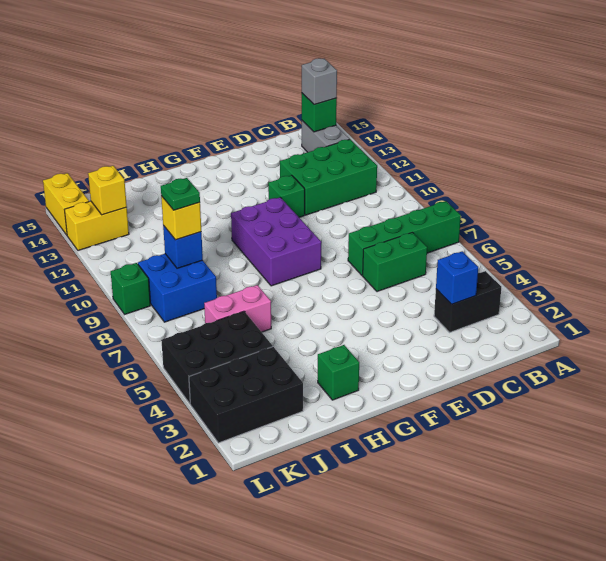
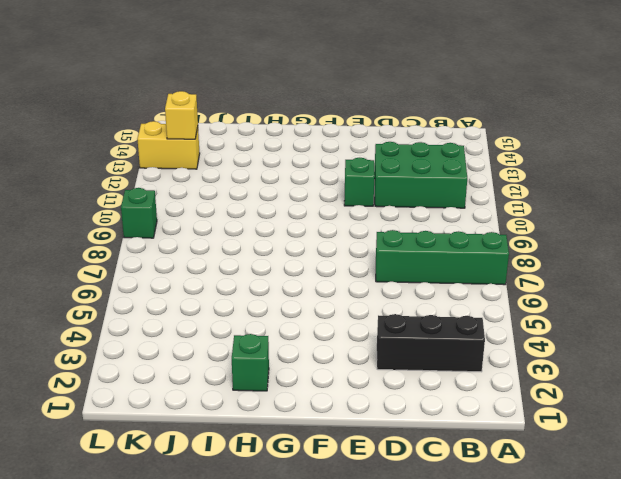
black 1x3 brick [377,314,485,372] -> black 1x2 brick [434,271,501,332]
none -> grey 1x2 brick [302,121,350,152]
none -> green 1x2 brick [363,232,427,292]
none -> purple 2x3 brick [231,197,321,286]

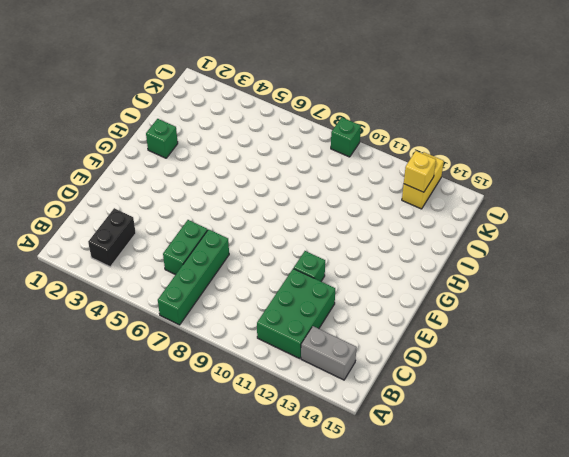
none -> purple 2x3 brick [231,197,321,286]
none -> pink 1x2 brick [204,285,271,332]
none -> black 2x3 brick [189,347,303,443]

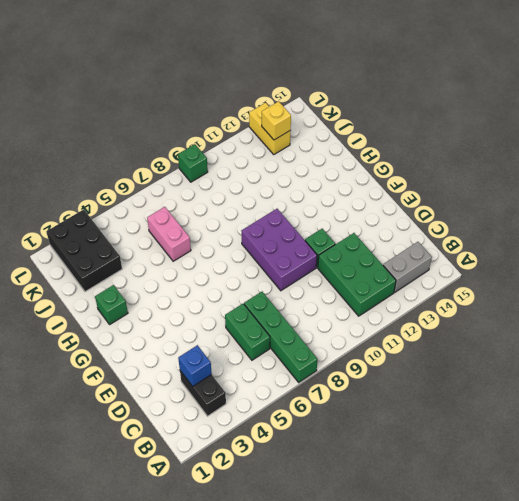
purple 2x3 brick [242,209,317,291] -> purple 2x3 brick turned to [231,197,321,286]
none -> black 2x3 brick [161,311,273,404]
none -> blue 2x2 brick [138,254,217,322]
none -> yellow 1x2 brick [43,173,89,235]

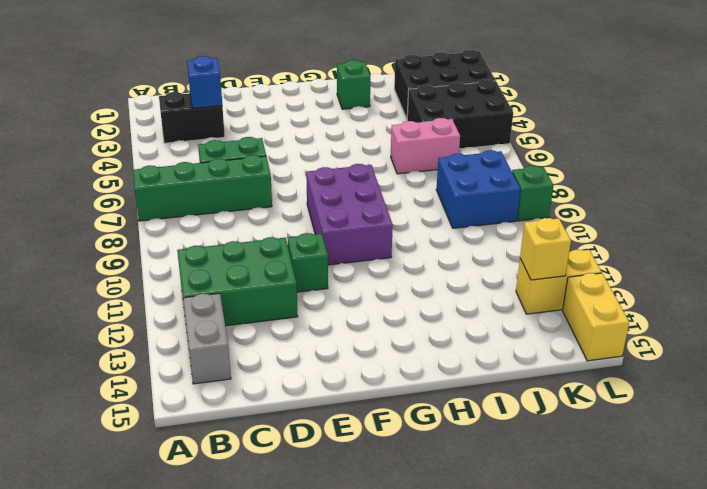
none -> green 1x1 brick [302,93,337,132]
none -> blue 1x1 brick [163,226,203,268]
none -> grey 1x1 brick [302,58,337,105]

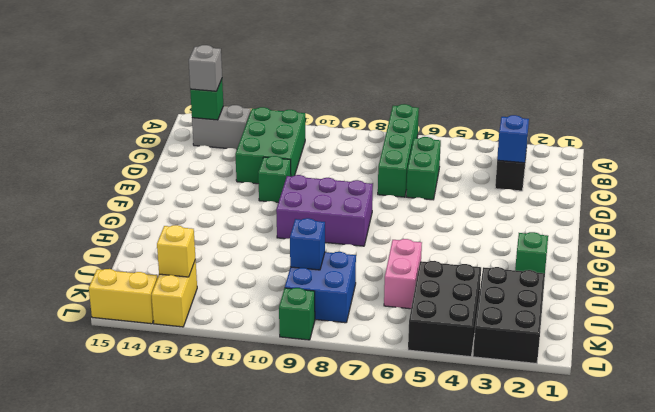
none -> yellow 1x1 brick [161,196,201,240]
none -> green 1x1 plate [161,178,200,210]

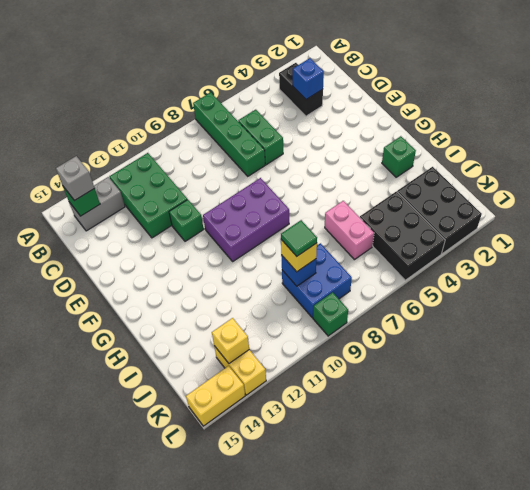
green 1x1 tile [281,220,317,256] -> green 1x1 plate [161,178,200,210]

